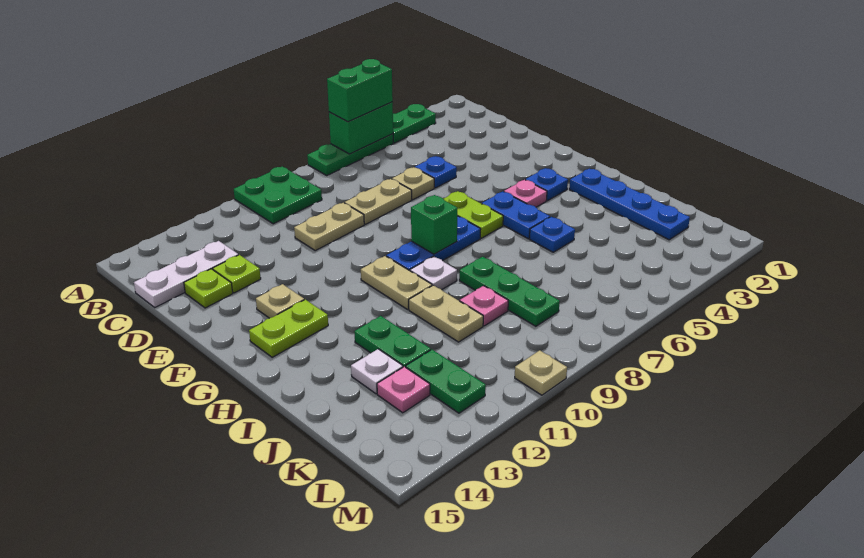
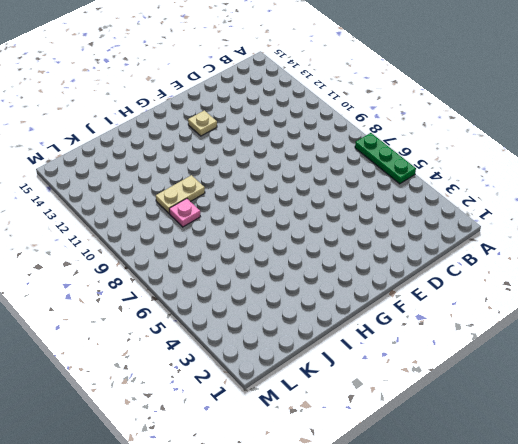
none -> green 1x2 plate [393,104,436,143]
none -> green 2x2 plate [234,166,322,224]
none -> white 1x3 plate [134,241,238,307]
none -> blue 1x1 plate [415,156,457,188]

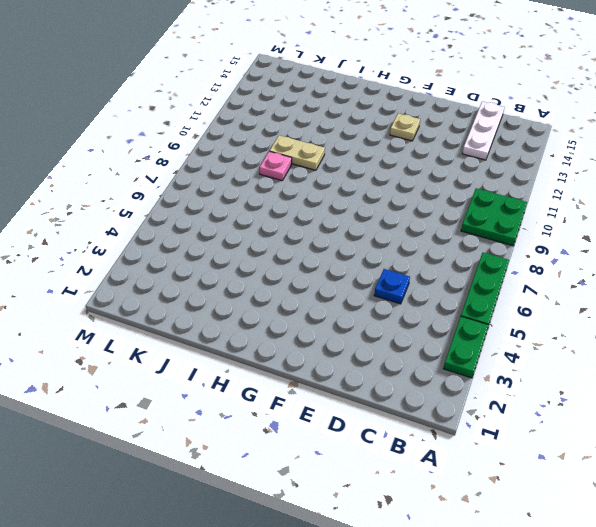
none -> tan 1x1 plate [392,167,434,200]
none -> tan 1x2 plate [345,179,412,224]
none -> tan 1x2 plate [294,203,364,251]
none -> lime 1x1 plate [213,255,261,293]

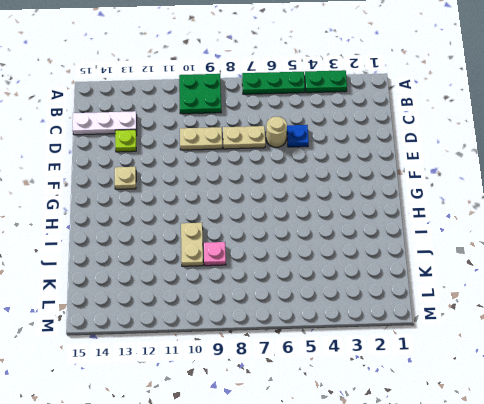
tan 1x1 round brick [266,117,287,147] -> tan 1x1 plate [392,167,434,200]
none -> lime 1x1 plate [184,269,233,308]
none -> lime 1x2 plate [444,191,503,238]
none -> blue 1x1 plate [526,168,568,201]
none -> pink 1x1 plate [504,180,547,207]

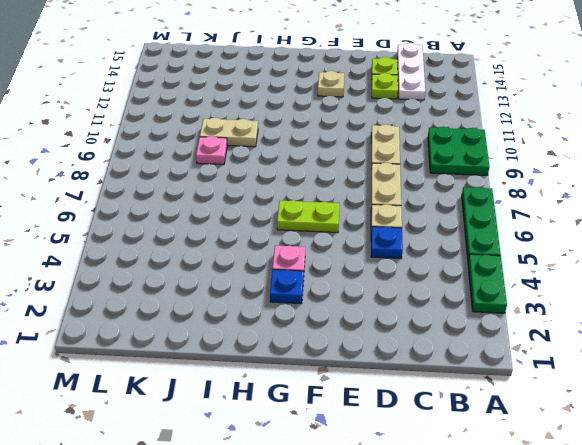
none -> blue 1x2 plate [482,192,550,239]
none -> blue 1x3 plate [386,216,481,271]
none -> tan 1x2 plate [361,256,432,309]
none -> lime 1x2 plate [249,300,328,357]

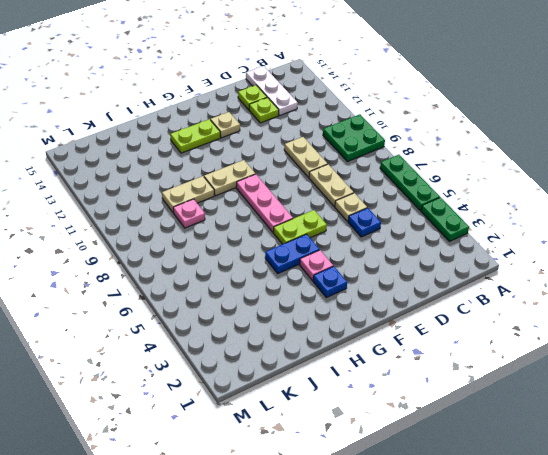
pink 1x3 plate [236,174,293,232] -> blue 1x3 plate [386,216,481,271]
lime 1x2 plate [170,119,220,153] -> lime 1x2 plate turned to [249,300,328,357]
none -> blue 1x4 plate [569,169,690,240]
none -> white 1x1 plate [410,256,457,290]
none -> blue 1x1 plate [529,217,575,252]
none -> green 1x3 plate [459,257,560,326]

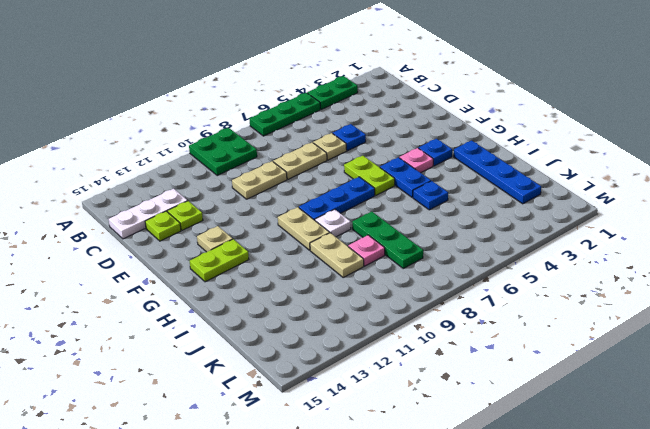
none -> green 1x2 plate [354,316,431,367]
none -> white 1x1 plate [351,349,403,394]
none -> green 1x2 plate [406,350,486,413]
none -> pink 1x1 plate [377,367,430,413]

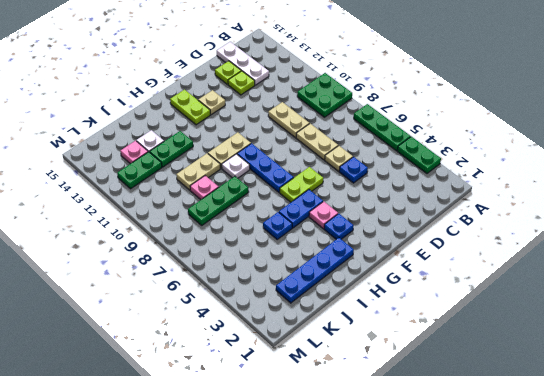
none -> tan 1x1 plate [515,350,567,395]
none -> green 1x2 brick [329,102,393,154]
none -> green 1x1 brick [411,195,457,254]
none -> green 1x2 brick [327,59,393,122]

